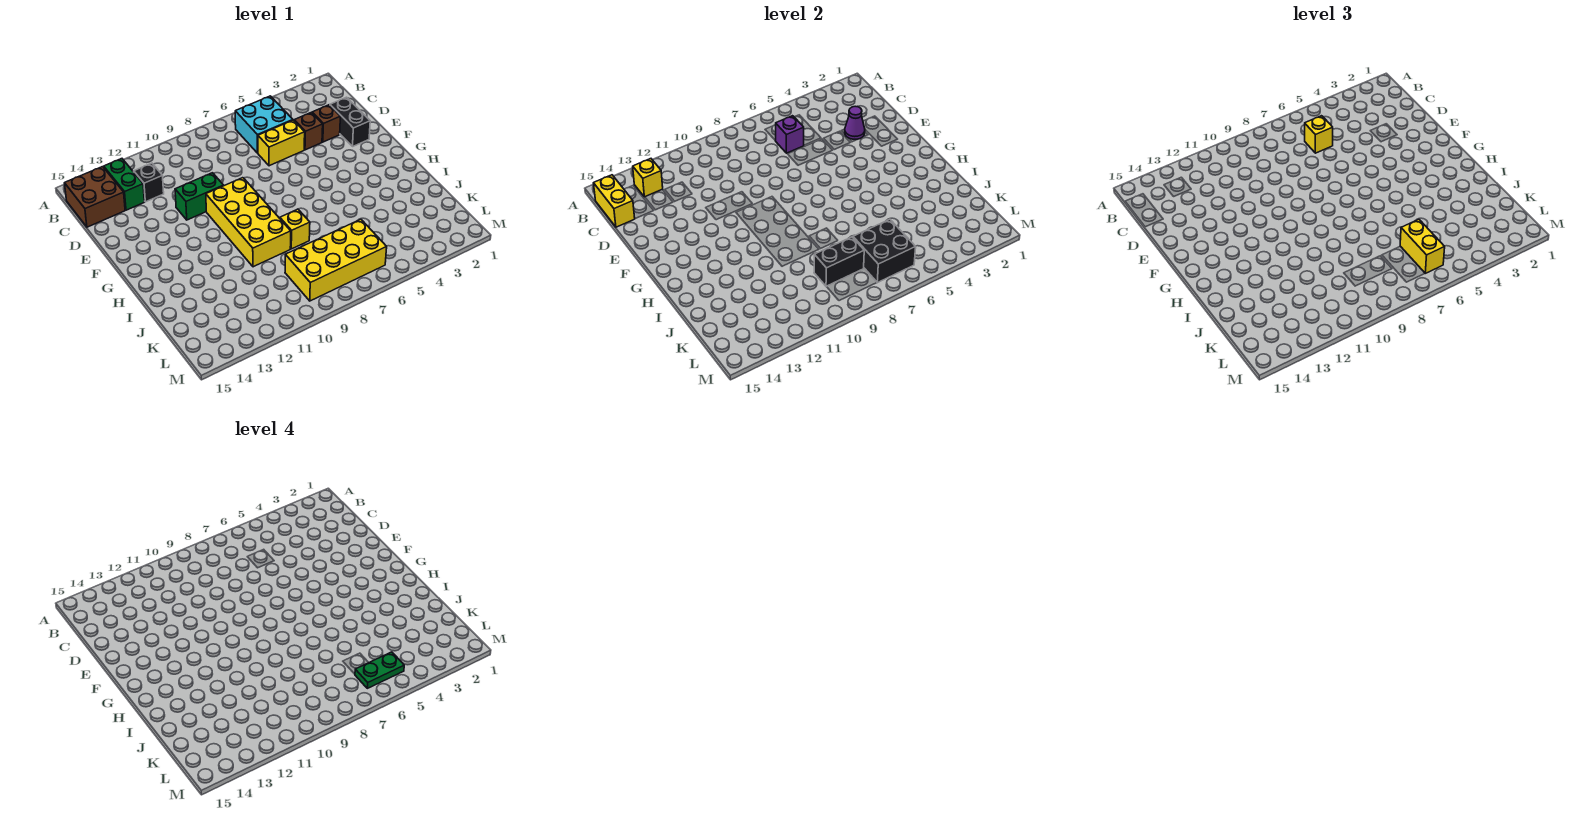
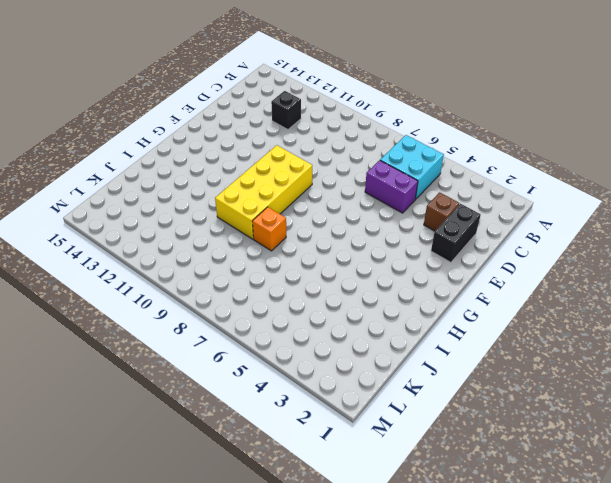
purple 1x2 brick [365,160,418,213] -> yellow 1x2 brick [258,120,305,166]
orange 1x1 brick [252,207,286,251] -> yellow 1x1 brick [280,209,310,249]
none -> green 1x2 brick [104,159,144,210]
none -> brown 2x2 brick [65,167,125,227]
none -> brown 1x1 brick [294,112,323,150]

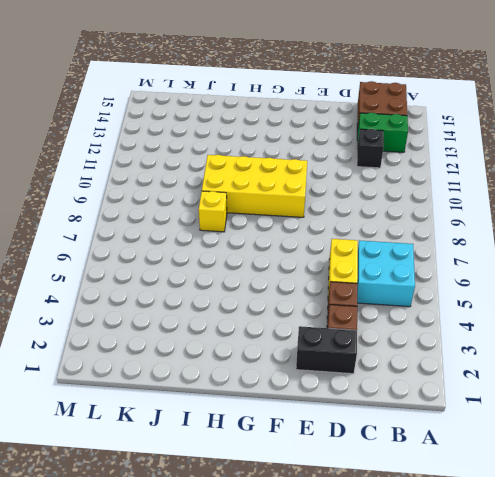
none -> green 1x2 brick [175,173,224,220]
none -> yellow 2x4 brick [285,219,387,301]
none -> yellow 1x1 brick [633,159,663,197]

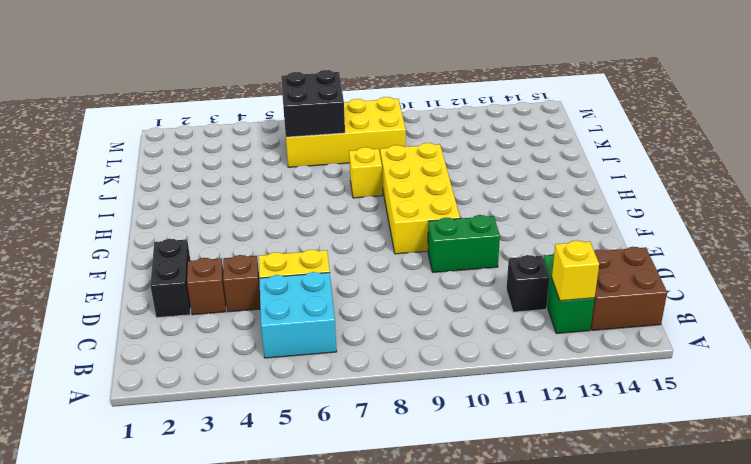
none -> yellow 1x2 brick [594,175,635,227]
none -> purple 1x1 brick [776,116,804,153]
none -> purple 1x1 cone [845,106,865,139]

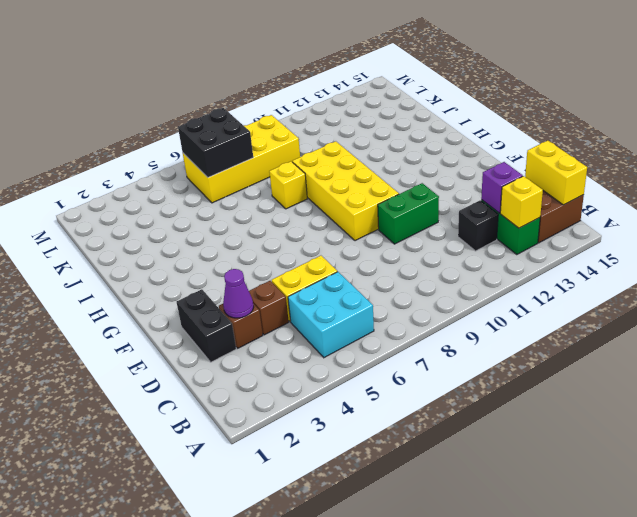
purple 1x1 brick [481,162,523,213] -> purple 1x1 brick moved to [776,116,804,153]
none -> black 1x2 brick [814,237,864,287]
none -> yellow 1x1 brick [1305,116,1333,153]
none -> yellow 1x2 brick [1400,219,1445,273]

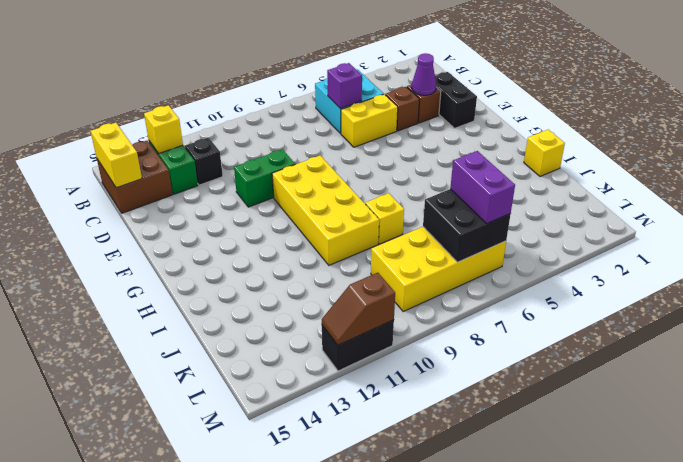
yellow 1x1 brick [524,130,565,176] -> yellow 1x1 brick moved to [1305,116,1333,153]
purple 1x2 brick [450,151,515,223] -> yellow 1x2 brick [1400,219,1445,273]
black 1x2 brick [322,320,394,371] -> black 1x2 brick moved to [814,237,864,287]
brown 1x2 slope [322,273,395,345] -> none
none -> green 1x2 plate [355,652,404,688]

